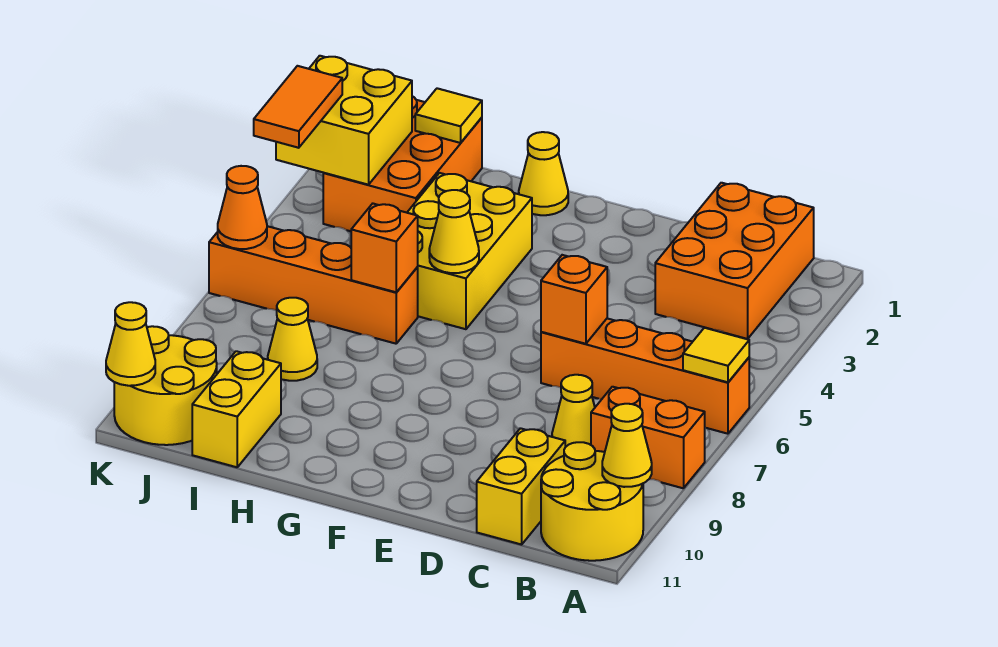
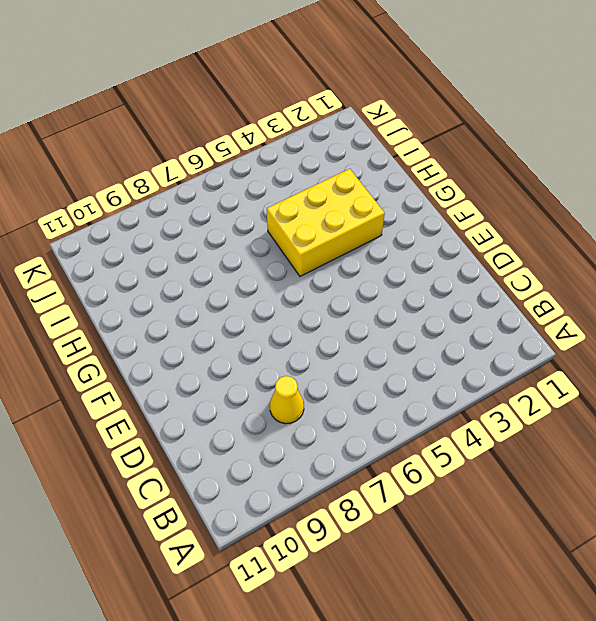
none -> orange 1x4 brick [541,318,749,434]
none -> orange 1x2 brick [591,387,705,488]
none -> yellow 2x2 round brick [541,442,643,561]

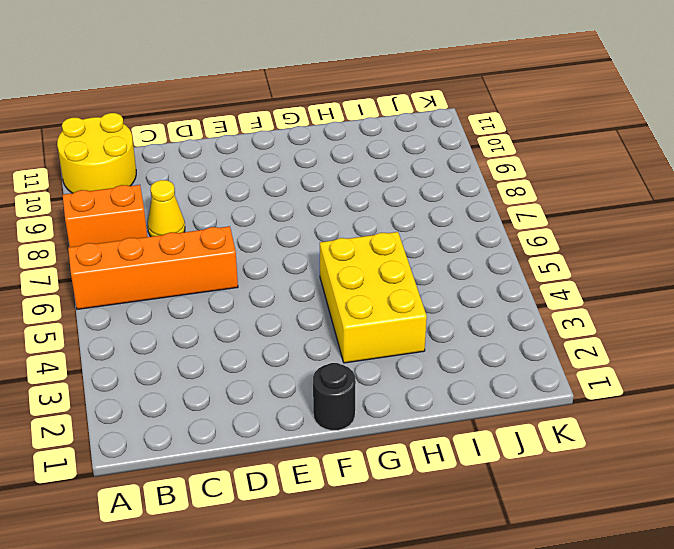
black 1x1 round brick [313,363,356,431] -> none
none -> orange 2x3 brick [655,183,814,339]
none -> yellow 1x2 brick [477,428,565,545]
none -> yellow 1x1 cone [519,132,568,215]

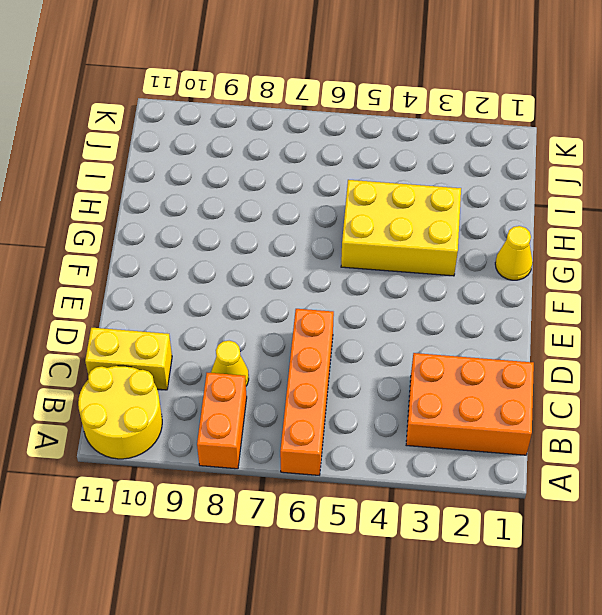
none -> orange 1x4 brick [209,226,418,344]
none -> orange 2x3 brick [323,96,482,231]
none -> yellow 1x1 cone [268,298,317,381]

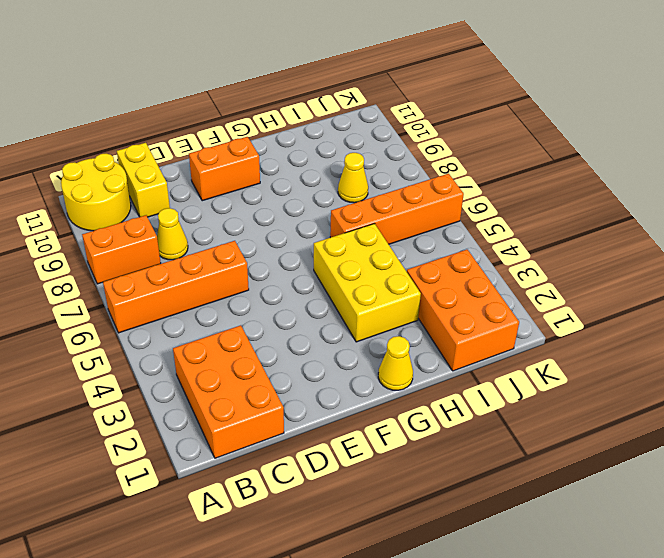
orange 1x2 brick [189,137,260,201] -> none
none -> yellow 1x2 brick [192,351,281,467]
none -> yellow 2x2 round brick [114,326,217,445]
none -> yellow 1x1 tile [683,328,749,382]

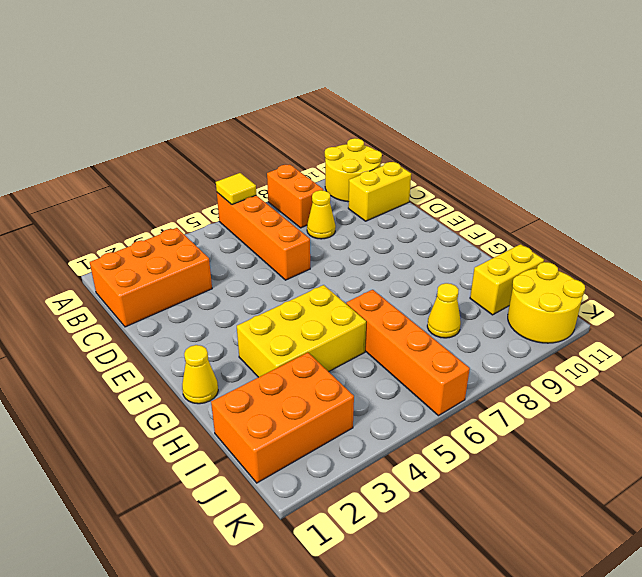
none -> yellow 1x1 cone [602,404,652,487]
none -> orange 1x1 brick [541,255,607,344]
none -> yellow 1x1 cone [429,190,479,273]

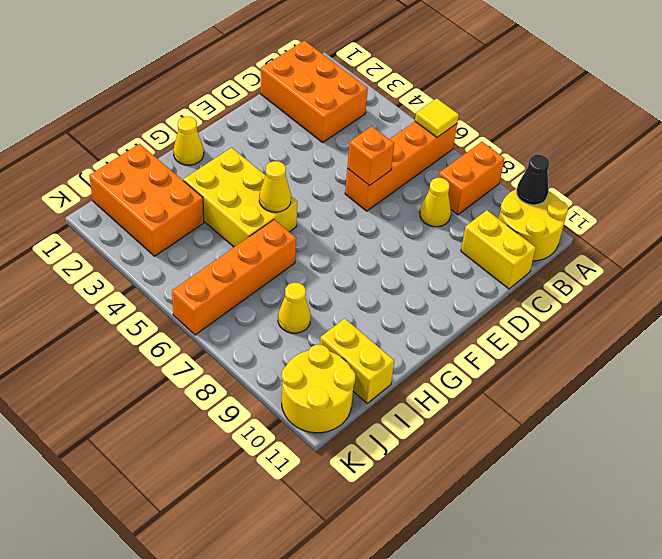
black 1x1 cone [516,155,549,205] -> yellow 1x1 cone [602,404,652,487]
none -> orange 1x1 brick [351,204,418,292]
none -> yellow 1x1 tile [415,88,482,143]
none -> yellow 2x2 brick [276,56,412,185]

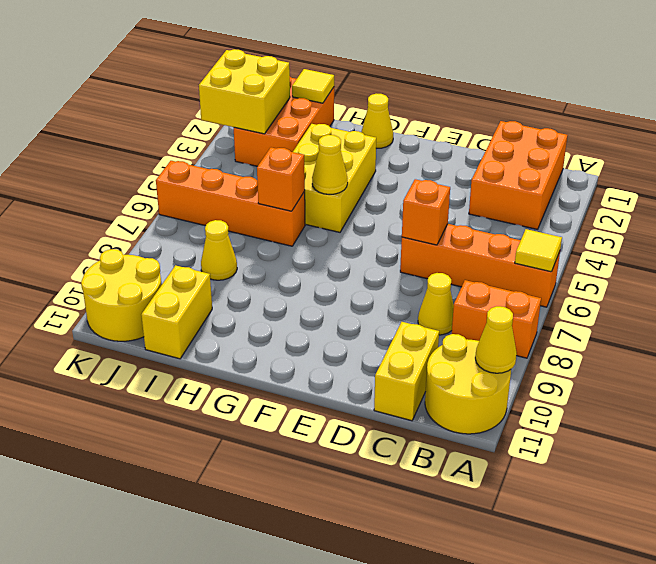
none -> orange 1x1 cone [218,166,267,249]
none -> yellow 1x1 cone [106,302,155,386]
none -> orange 1x2 tile [254,66,342,148]

